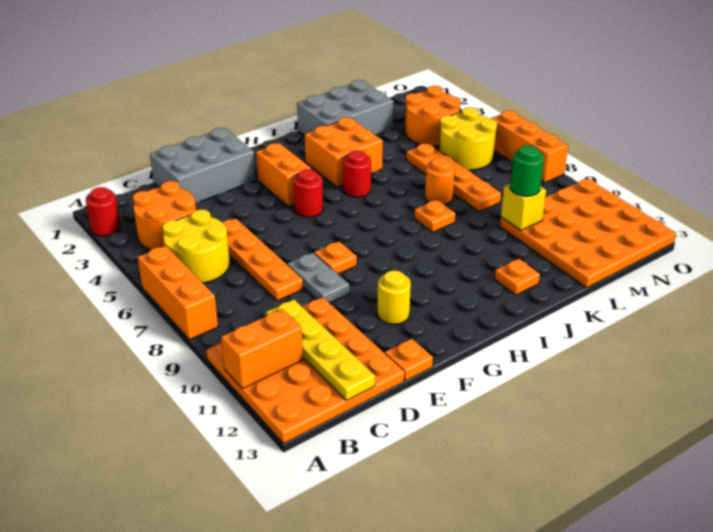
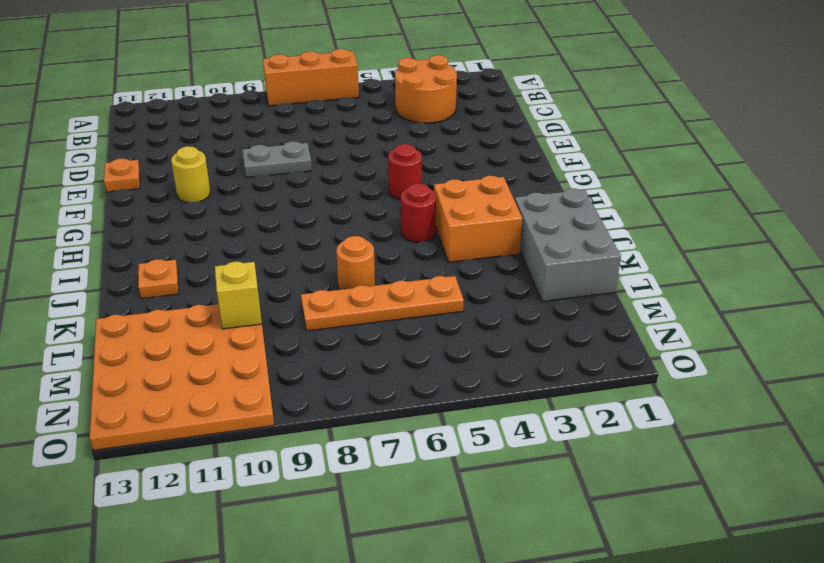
none -> red 1x1 round brick [86,187,120,236]
none -> orange 4x4 plate [206,297,404,444]
none -> yellow 2x2 round brick [162,210,230,283]

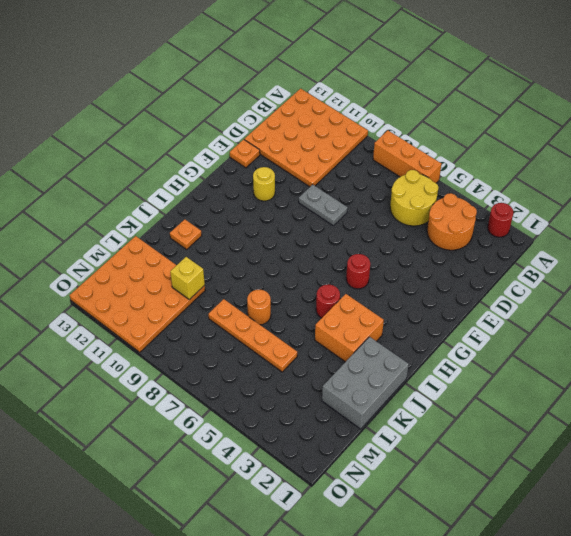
none -> grey 2x3 brick [150,128,256,203]
none -> orange 1x4 plate [222,219,303,301]
none -> orange 1x1 plate [314,242,357,274]

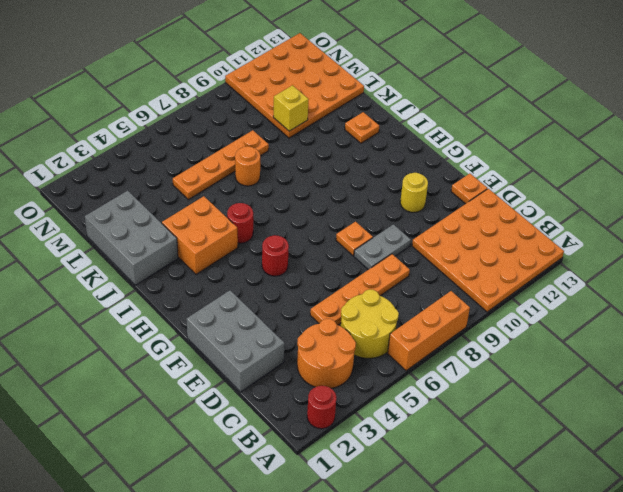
none -> orange 1x2 brick [256,143,311,206]
none -> orange 1x1 plate [414,200,455,232]
none -> orange 2x2 round brick [405,86,460,146]

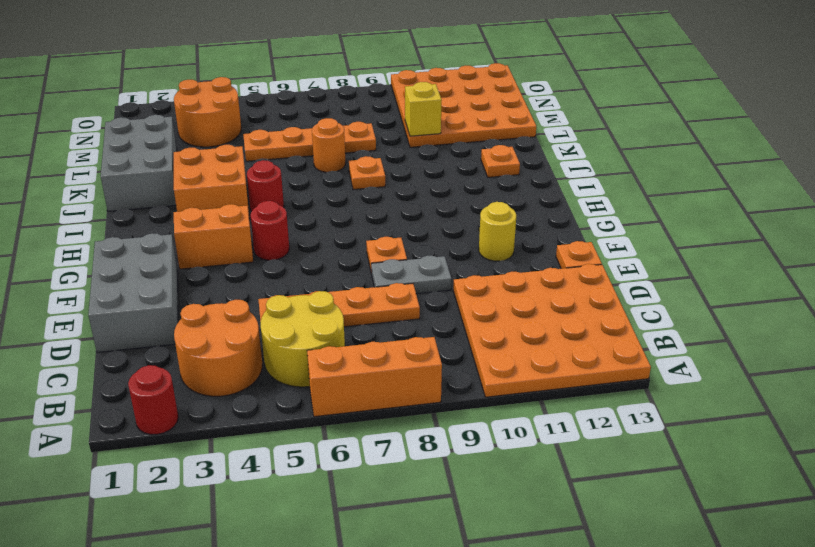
none -> yellow 2x2 round brick [439,107,497,170]
none -> orange 1x3 brick [491,110,568,183]
none -> orange 1x2 brick [221,309,303,389]

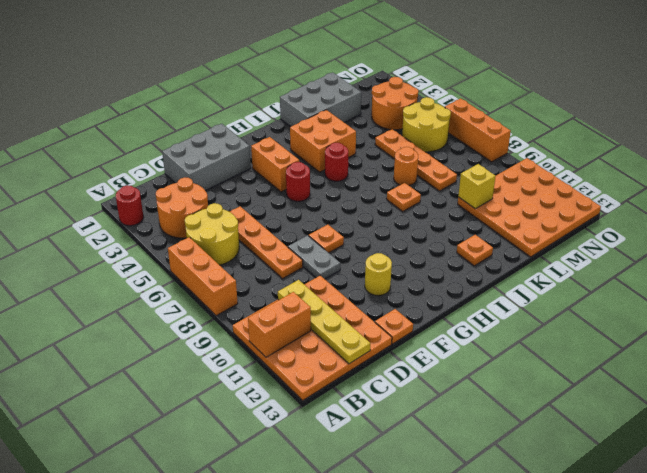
none -> green 1x1 round brick [510,145,544,196]

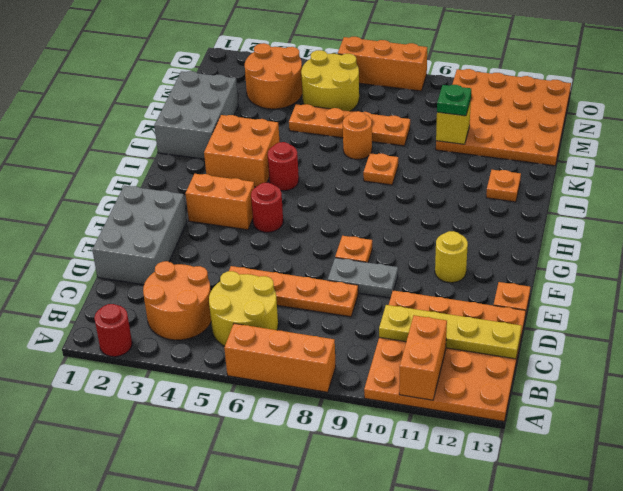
green 1x1 plate [437,85,471,116] -> green 1x1 round brick [510,145,544,196]

